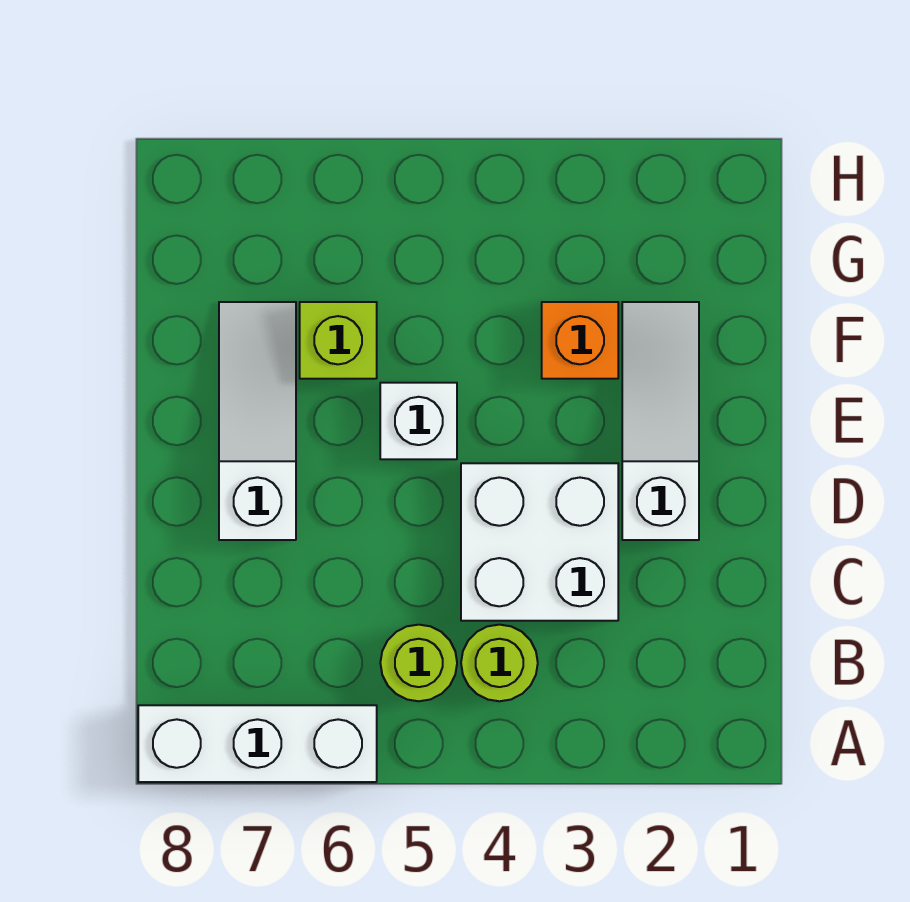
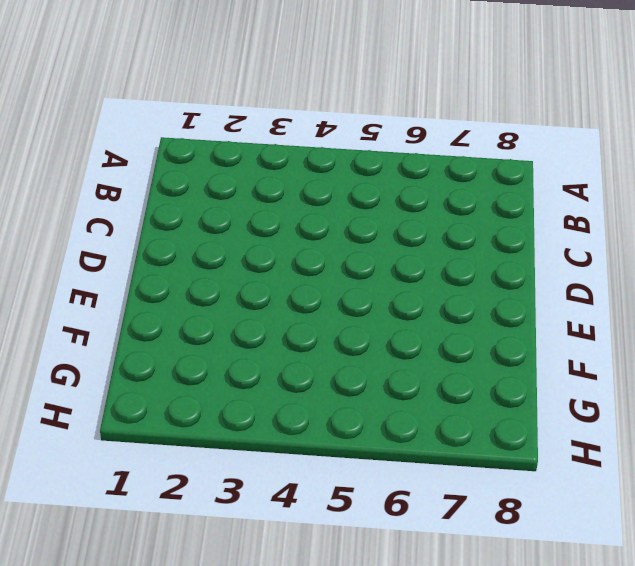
none -> white 1x3 brick [138,705,377,782]
none -> lime 1x1 round brick [461,625,538,701]

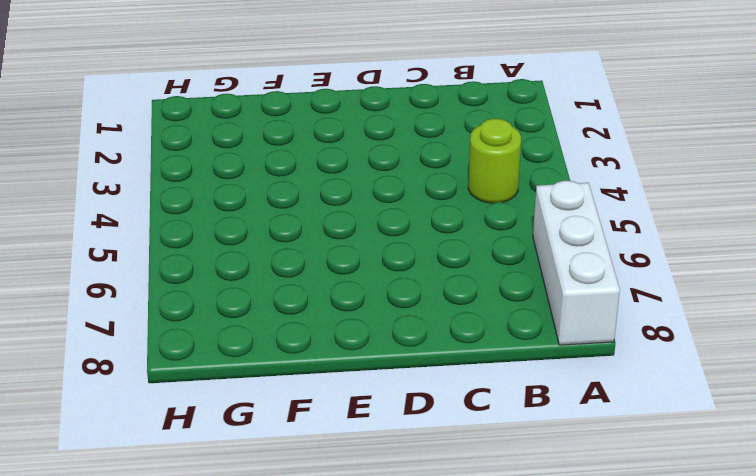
none -> lime 1x1 round brick [380,625,457,701]
none -> white 2x2 brick [461,463,618,621]

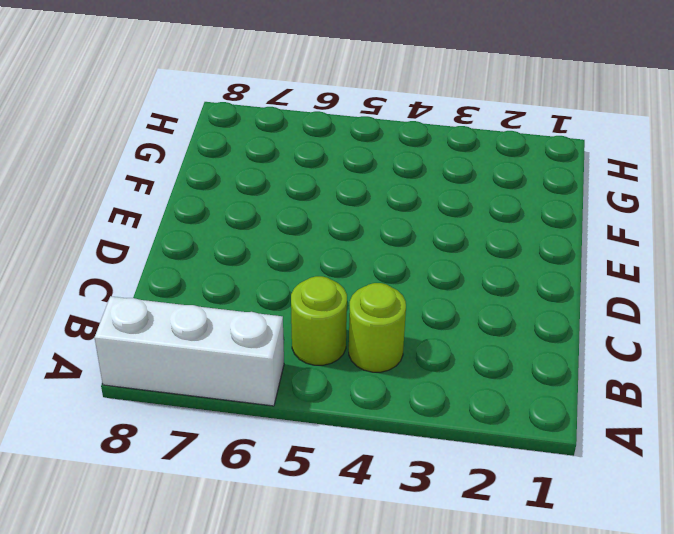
none -> white 2x2 brick [461,463,618,621]
none -> white 1x3 slope [622,302,699,540]

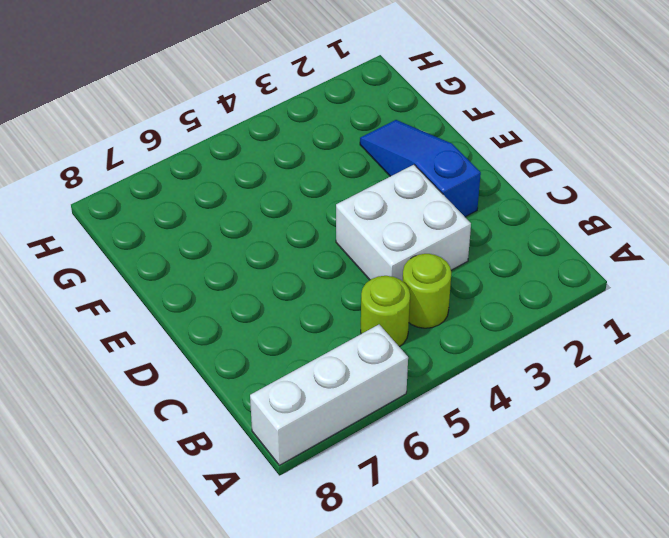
blue 1x3 slope [360,120,481,217] -> white 1x3 slope [622,302,699,540]
none -> white 1x3 slope [219,302,296,540]
none -> white 1x1 brick [380,383,457,459]

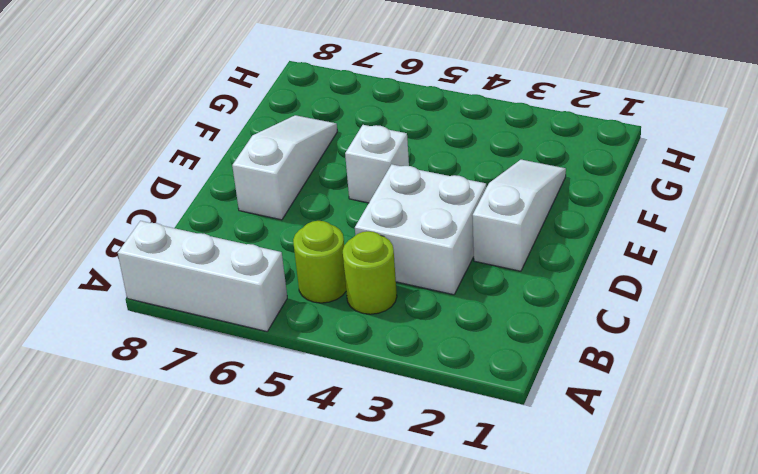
none -> orange 1x1 brick [542,302,618,379]
none -> lime 1x1 brick [300,302,377,379]

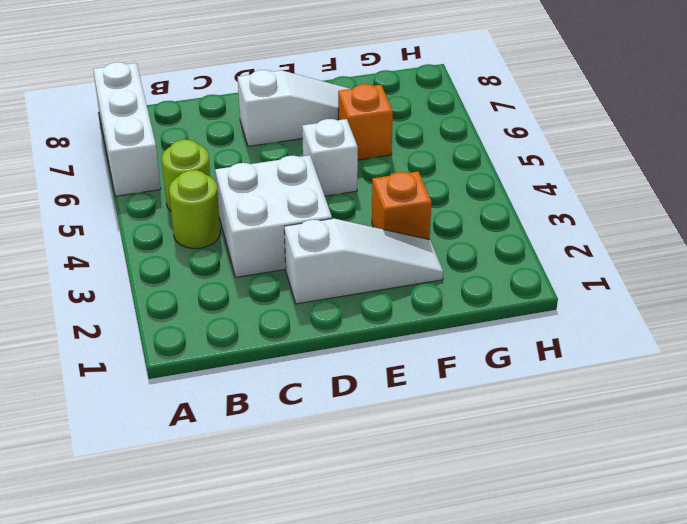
orange 1x1 brick [338,84,393,160] -> lime 1x1 brick [300,302,377,379]

